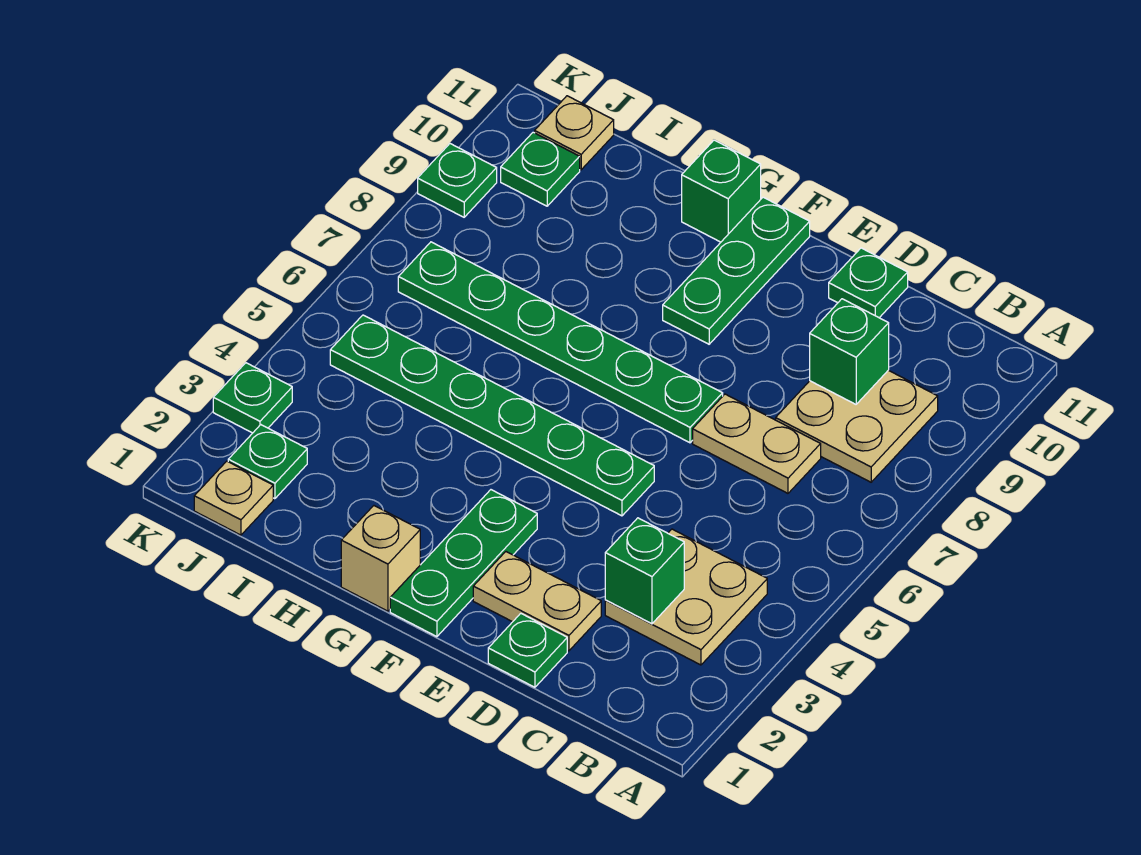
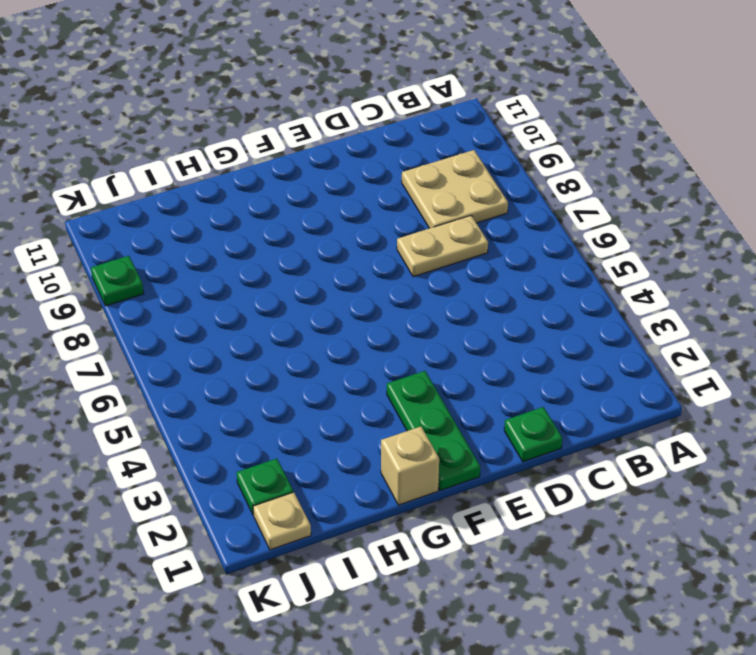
none -> tan 2x2 plate [605,529,767,665]
none -> tan 1x2 plate [473,552,601,651]
none -> green 1x1 plate [829,248,908,318]

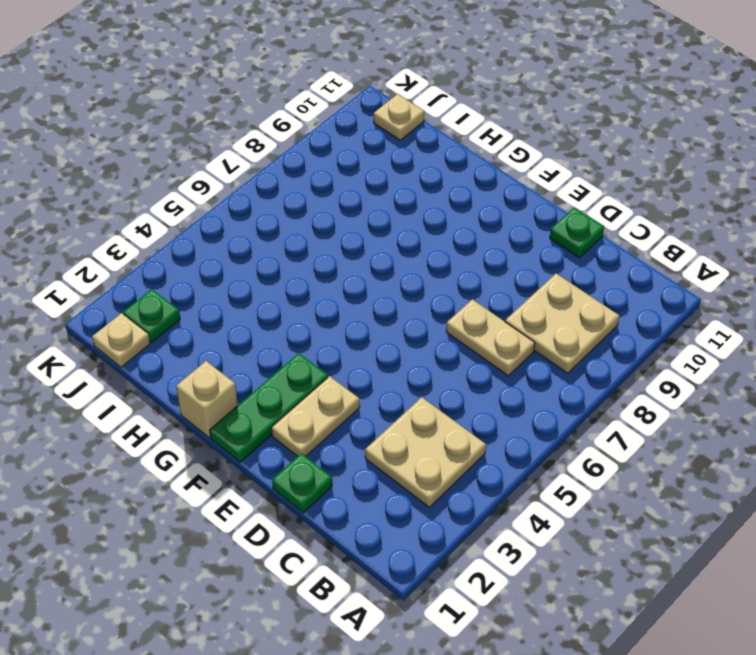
tan 1x2 plate [271,376,360,456] -> tan 1x2 plate turned to [473,552,601,651]
none -> green 1x6 plate [330,315,654,516]
none -> green 1x6 plate [398,242,723,443]
none -> green 1x3 plate [663,197,810,344]

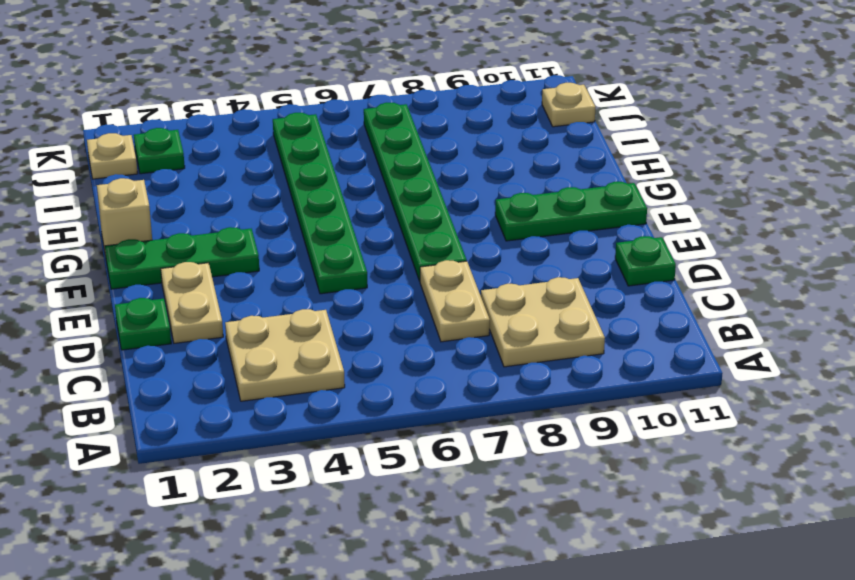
none -> green 1x1 brick [682,140,761,242]
none -> green 1x1 plate [501,132,580,206]
none -> green 1x1 plate [213,363,292,433]

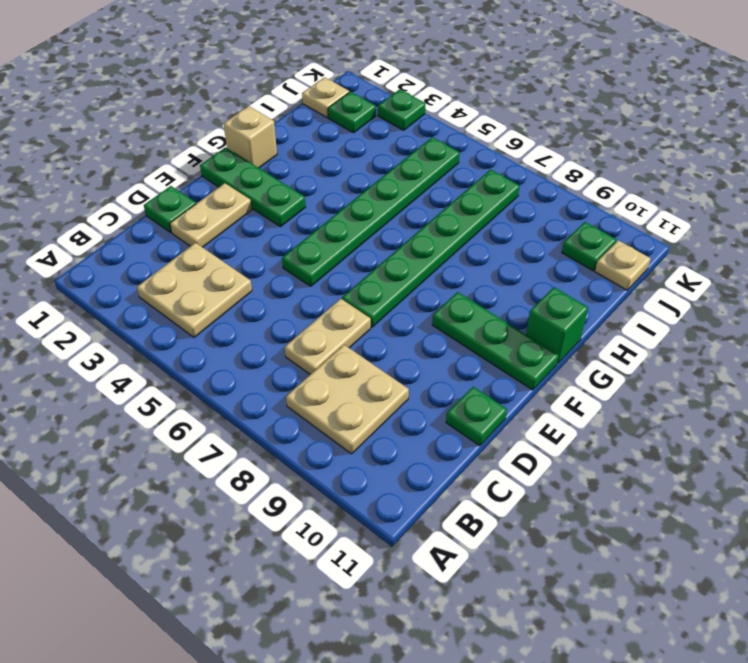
none -> green 1x1 plate [418,144,497,217]
none -> green 1x1 brick [605,518,684,624]
none -> green 1x1 brick [810,299,889,404]

